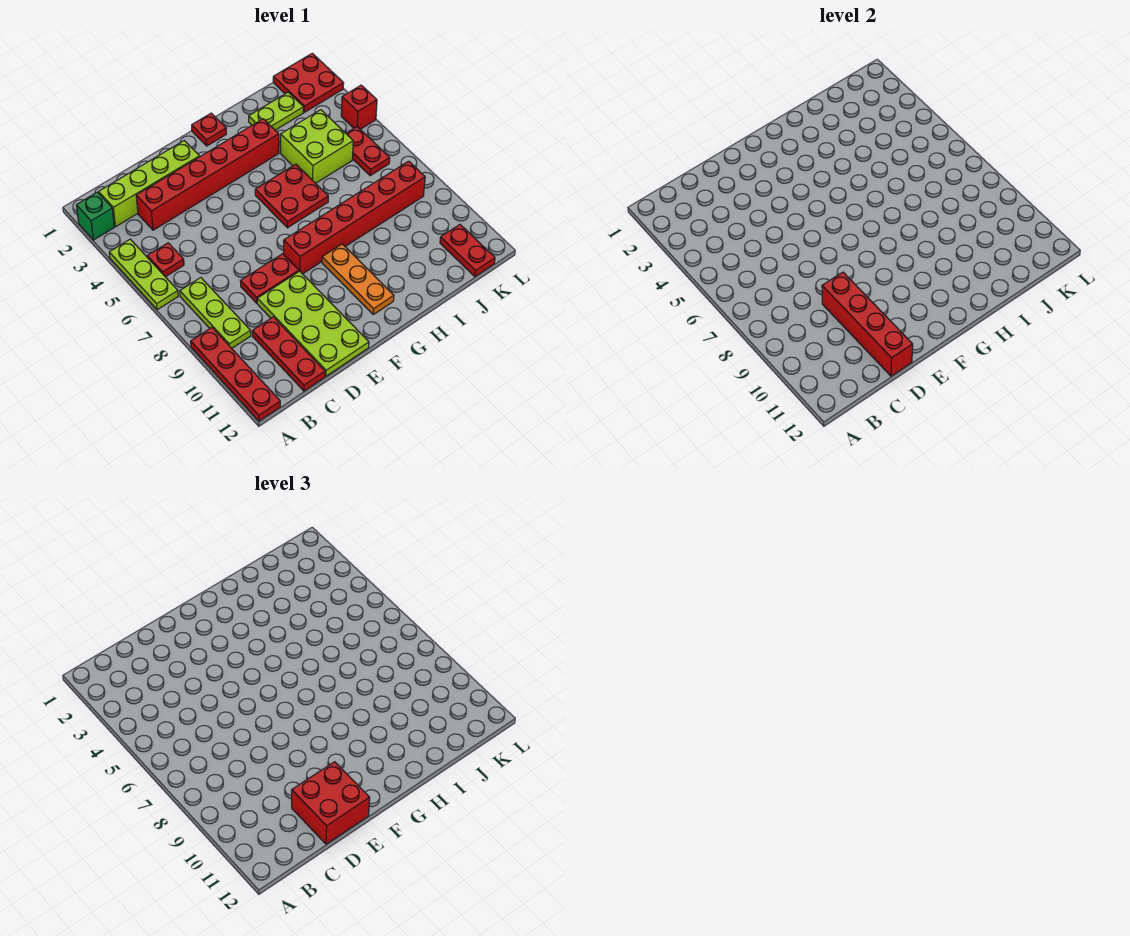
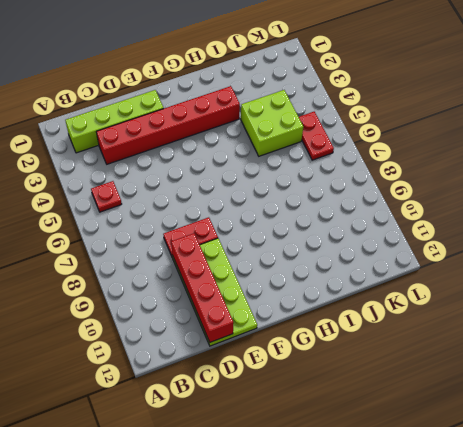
none -> green 1x1 brick [76,192,114,240]
none -> lime 1x3 plate [109,239,178,310]
none -> red 1x4 plate [191,328,280,421]

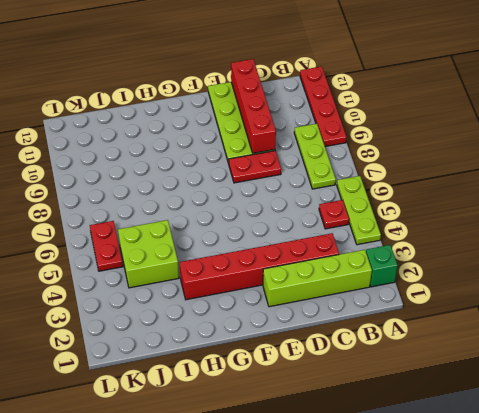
none -> red 1x3 plate [252,317,325,391]
none -> red 1x6 brick [284,161,425,274]
none -> red 1x1 plate [192,113,226,146]

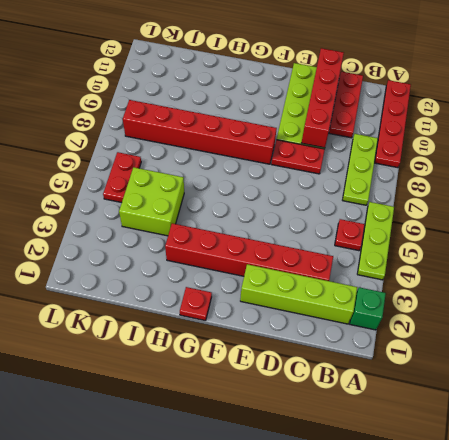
none -> red 2x2 plate [255,164,328,228]
none -> orange 1x3 plate [322,244,394,314]
none -> lime 1x2 plate [249,92,304,130]

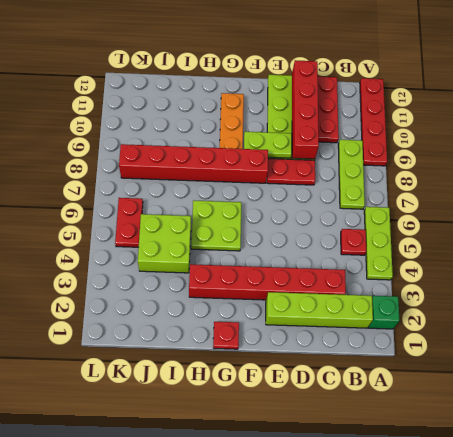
lime 1x2 plate [244,132,292,158] -> lime 1x2 plate moved to [249,92,304,130]
lime 2x2 plate [191,201,241,251] -> red 2x2 plate [255,164,328,228]
none -> red 2x2 plate [273,53,344,112]
none -> red 1x2 plate [440,225,495,277]
none -> red 1x1 brick [341,85,377,129]

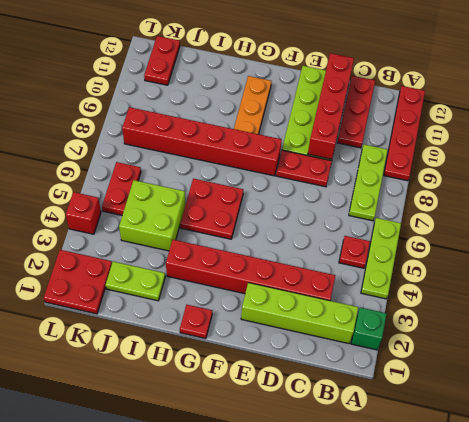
none -> red 2x2 brick [292,762,370,844]

